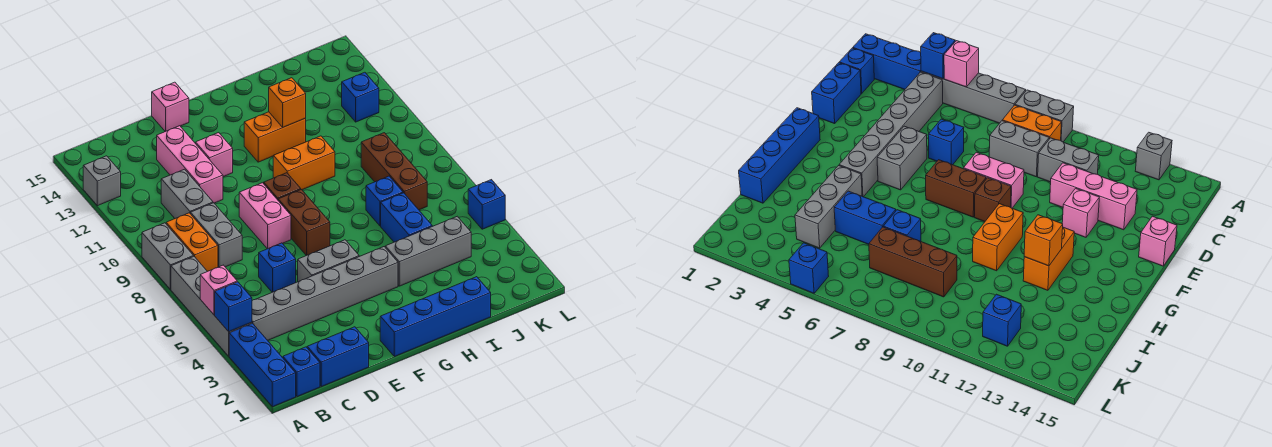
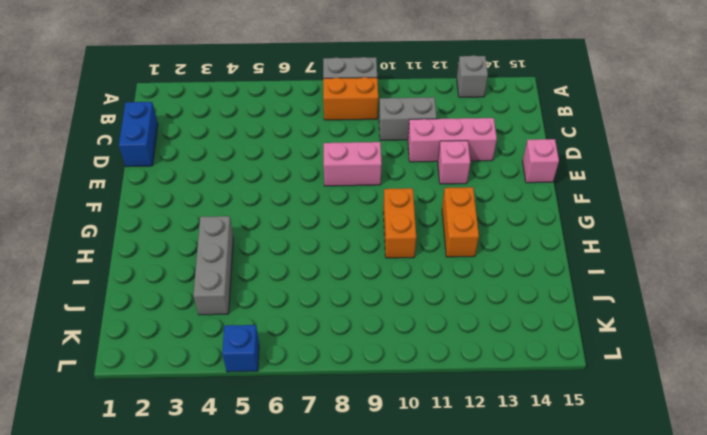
none -> blue 1x3 brick [229,323,296,407]
none -> grey 1x4 brick [171,257,252,356]
none -> blue 1x1 brick [283,347,320,397]
none -> grey 1x6 brick [252,247,398,340]

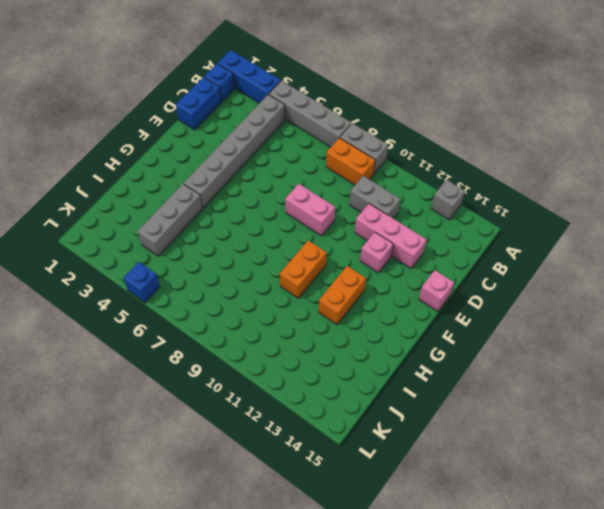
none -> grey 1x2 brick [191,203,242,267]
none -> blue 1x1 brick [259,243,296,292]
none -> grey 1x2 brick [298,240,359,282]
none -> blue 1x4 brick [380,277,491,356]

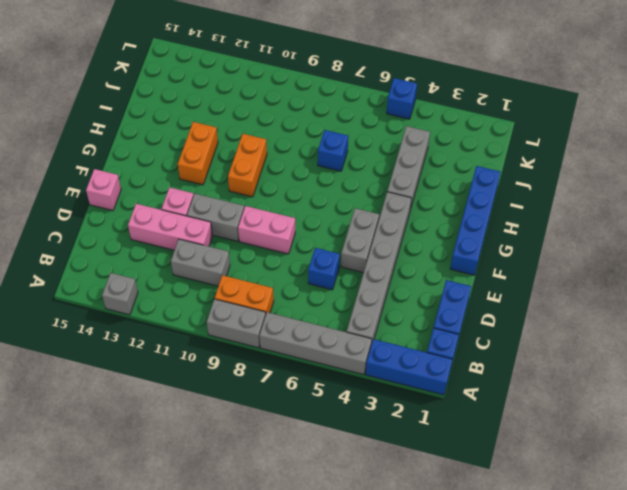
grey 1x2 brick [187,194,244,241] -> grey 1x2 brick moved to [191,203,242,267]
none -> brown 1x2 brick [278,190,330,255]
none -> brown 1x1 brick [264,173,301,200]
none -> blue 1x2 brick [381,193,432,242]
none -> brown 1x3 brick [361,133,427,210]

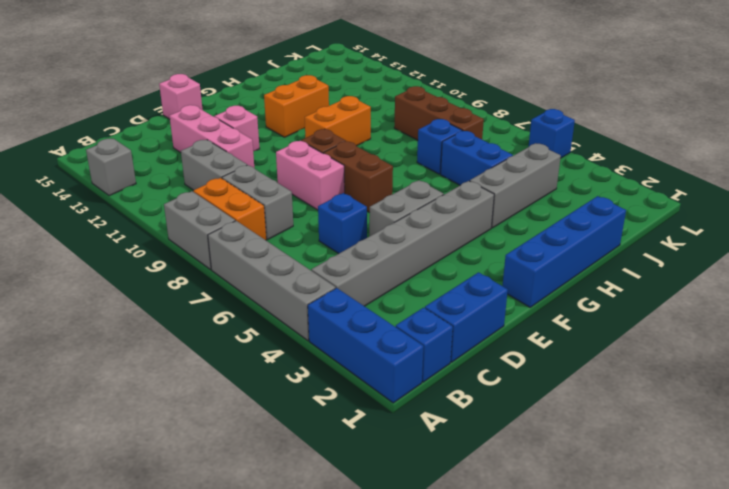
none -> blue 1x1 brick [342,72,379,122]
none -> blue 1x1 brick [215,282,252,332]
none -> pink 1x1 brick [200,265,237,315]
none -> orange 1x1 brick [269,78,306,127]

